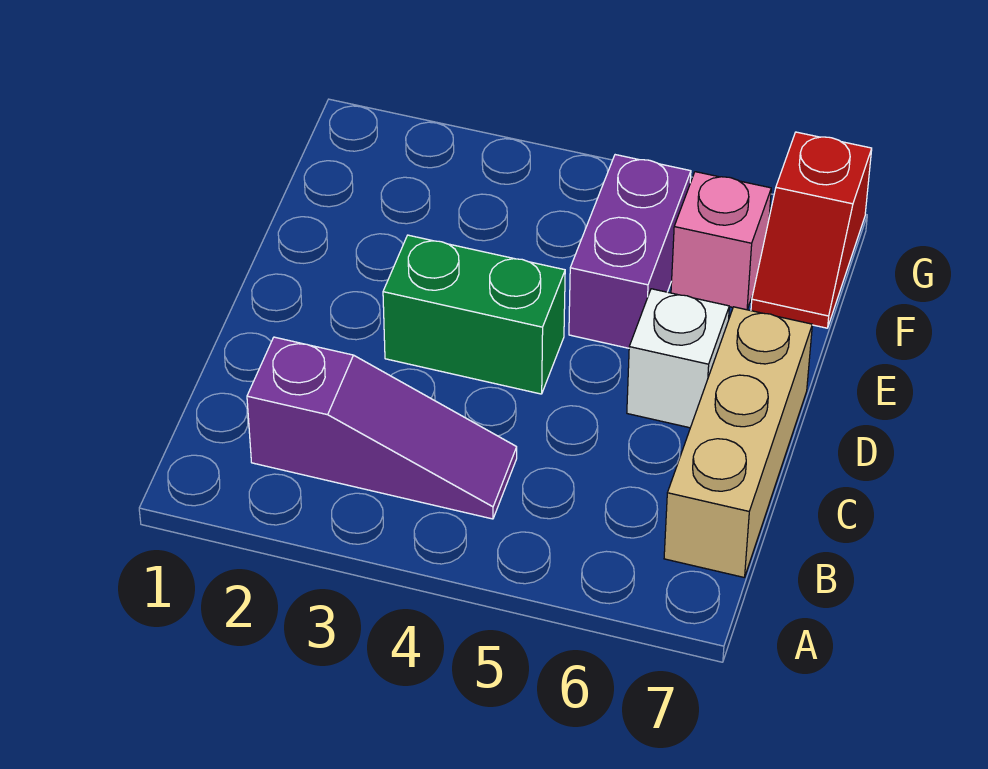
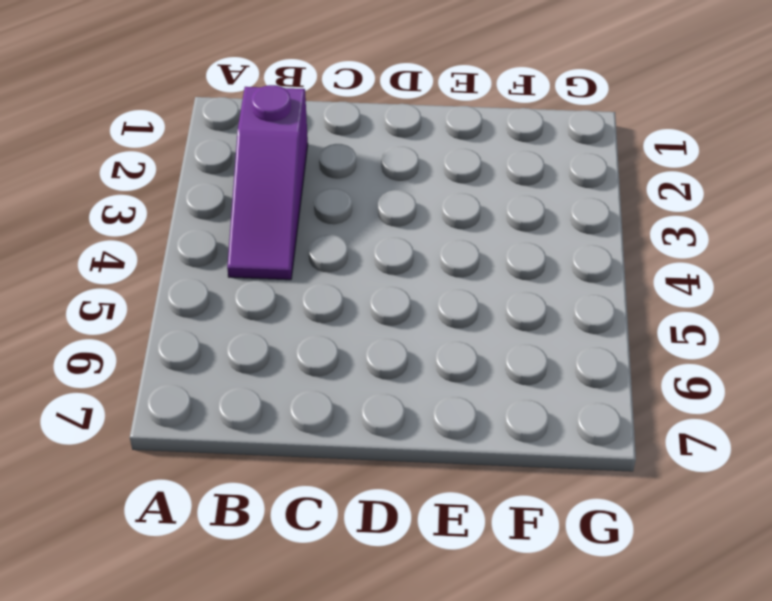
none -> tan 1x3 brick [664,307,812,577]
none -> green 1x2 brick [383,235,565,394]

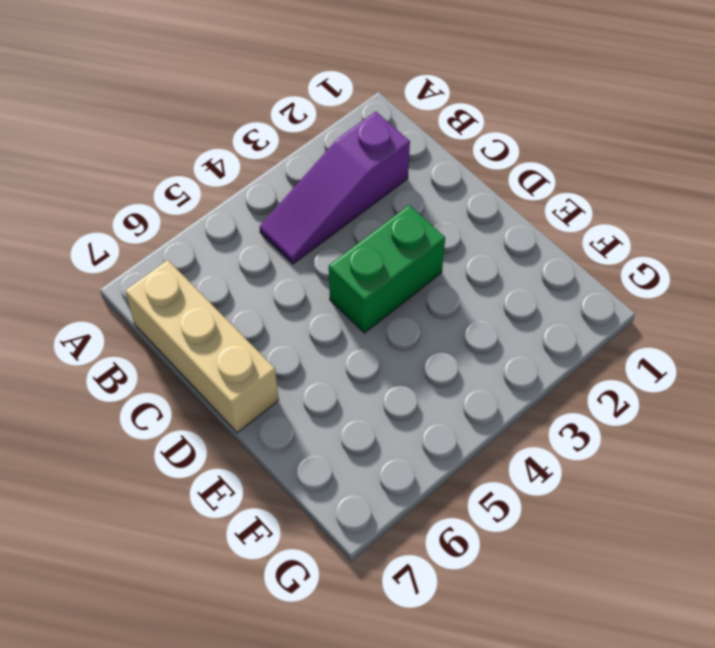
none -> white 1x1 brick [627,289,729,428]
none -> purple 1x2 brick [569,155,691,348]

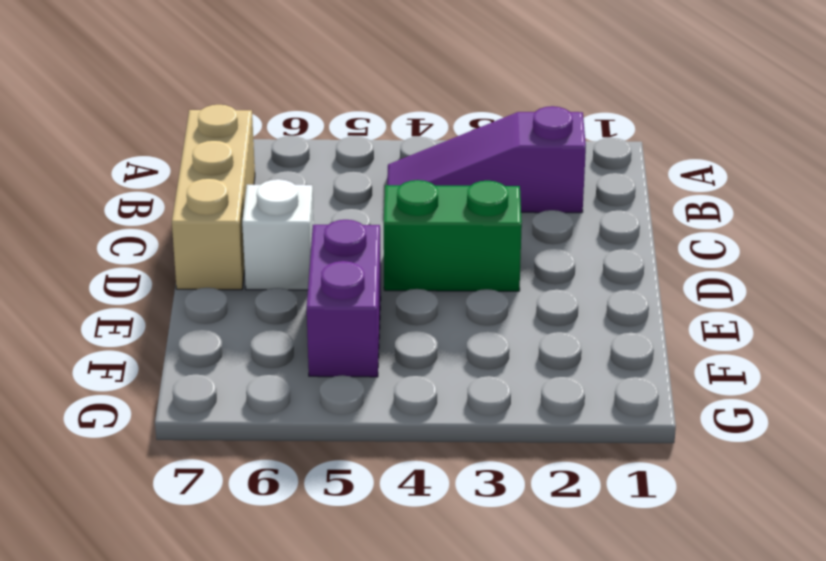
none -> pink 1x1 brick [671,172,771,310]
none -> red 1x2 slope [751,132,872,328]

